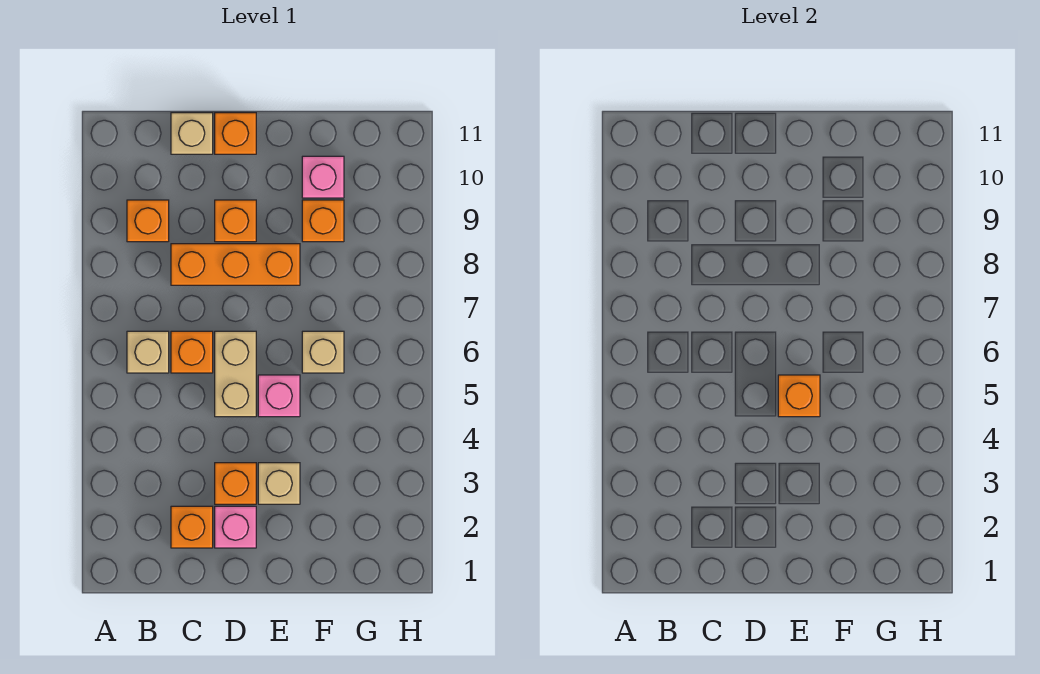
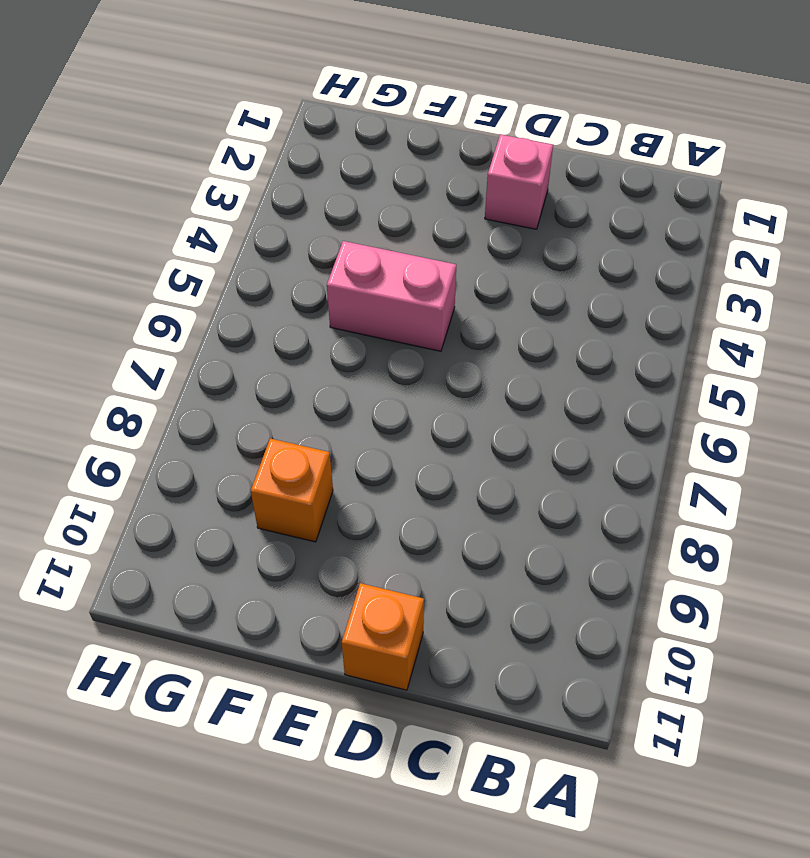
pink 1x2 brick [327,241,456,351] -> pink 1x1 brick [258,375,300,417]
none -> tan 1x1 brick [127,331,169,373]
none -> orange 1x1 brick [127,200,169,242]
none -> orange 1x1 brick [171,506,213,548]

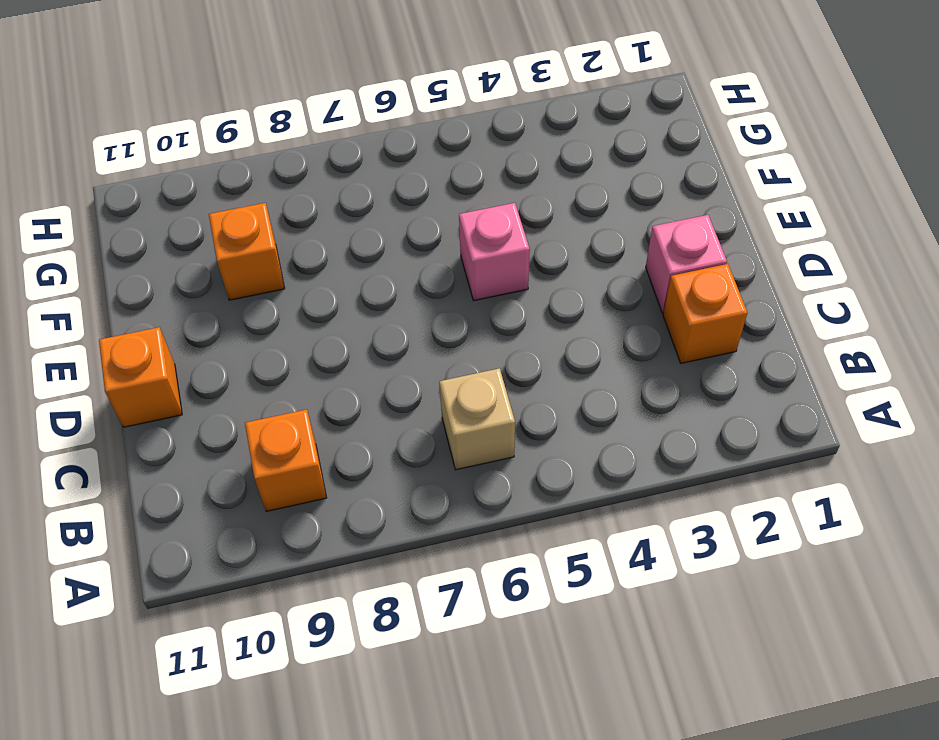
none -> orange 1x1 brick [171,331,213,373]
none -> orange 1x3 brick [171,244,300,285]
none -> tan 1x1 brick [171,113,213,154]

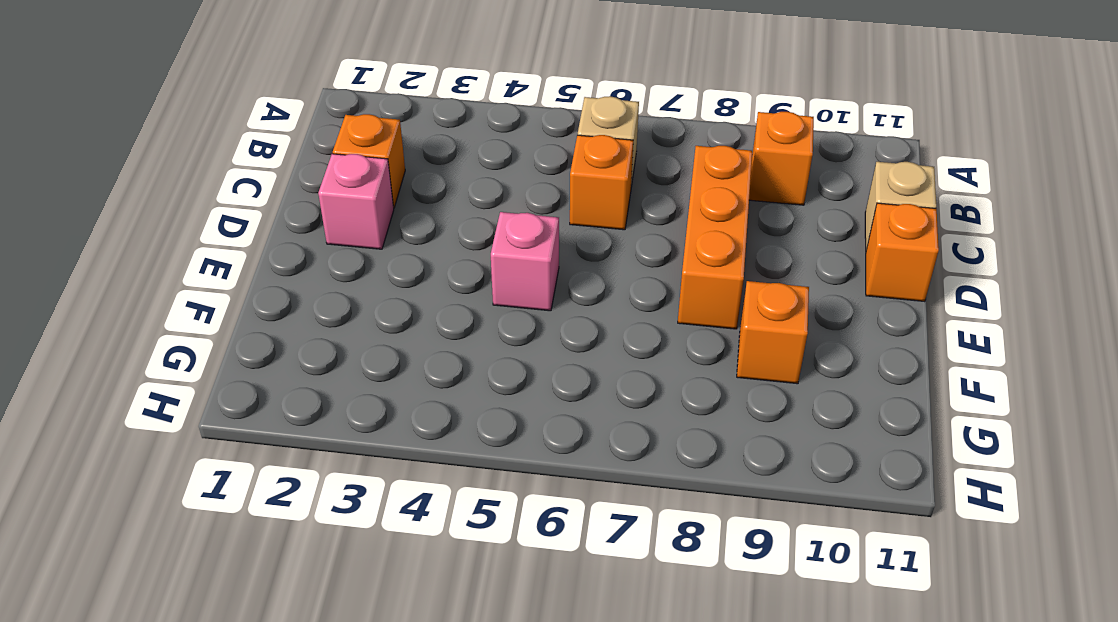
none -> orange 1x1 brick [215,463,256,504]
none -> tan 1x2 brick [215,331,256,417]
none -> orange 1x1 brick [215,200,256,242]

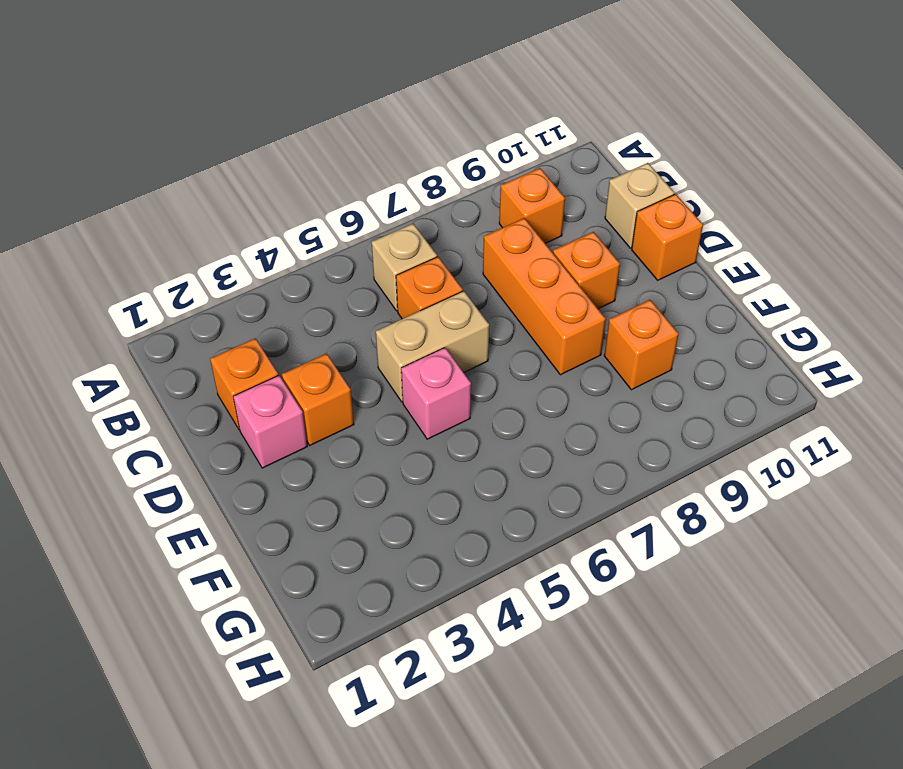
none -> tan 1x1 brick [258,463,300,504]
none -> tan 1x1 brick [302,331,344,373]
none -> pink 1x1 brick [302,156,344,198]

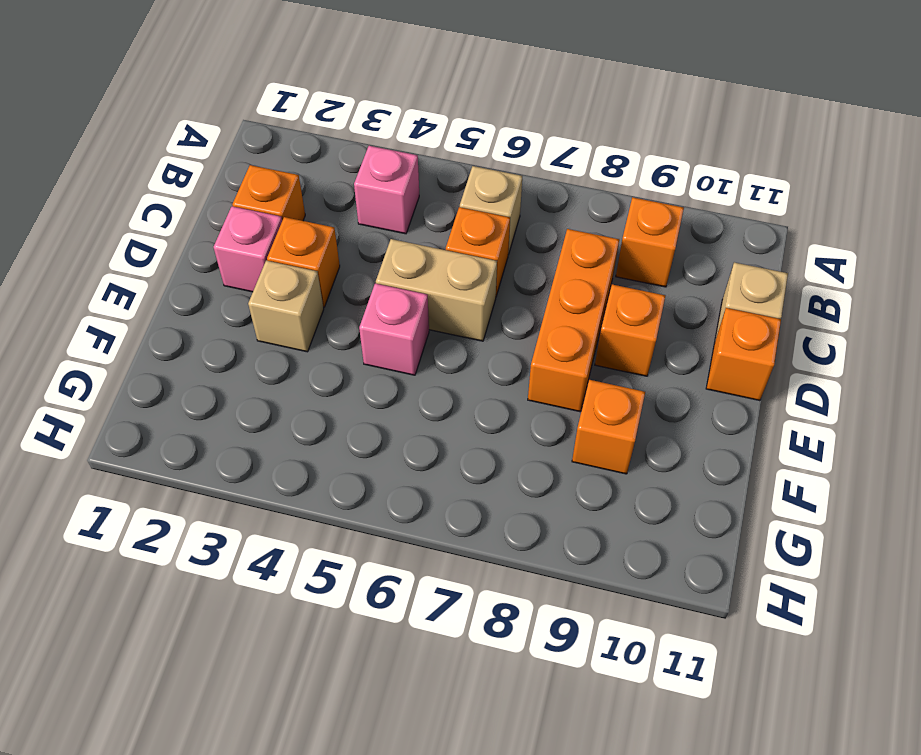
pink 1x1 brick [354,146,419,234] -> pink 1x1 brick moved to [302,156,344,198]
none -> tan 1x1 brick [302,331,344,373]
none -> orange 1x1 brick [778,375,820,417]

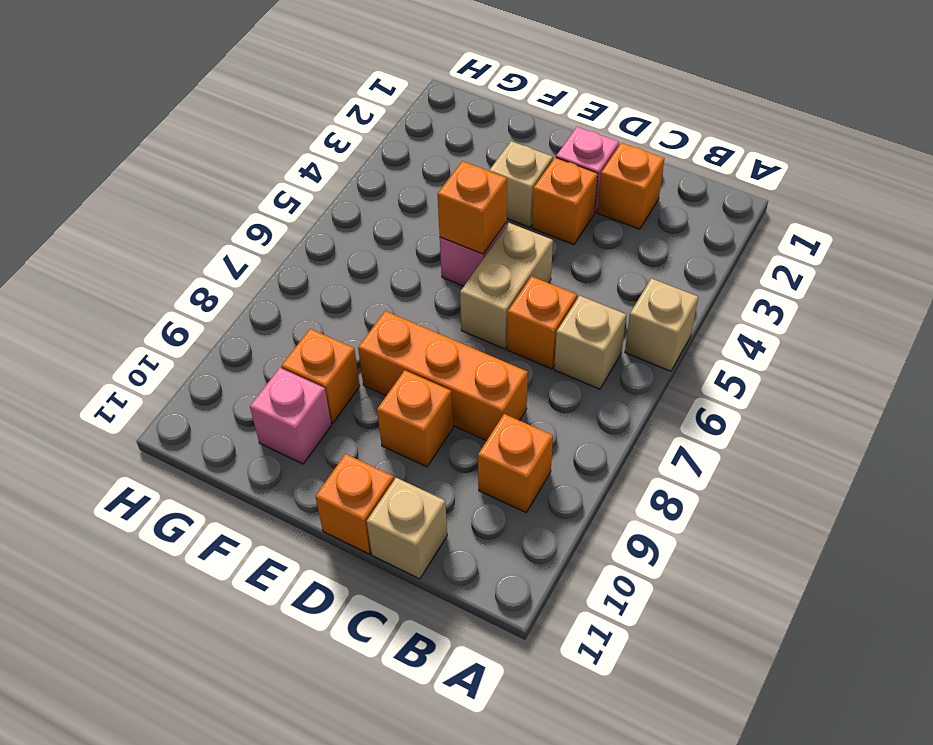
tan 1x1 brick [625,278,698,371] -> tan 1x1 brick moved to [302,331,344,373]

